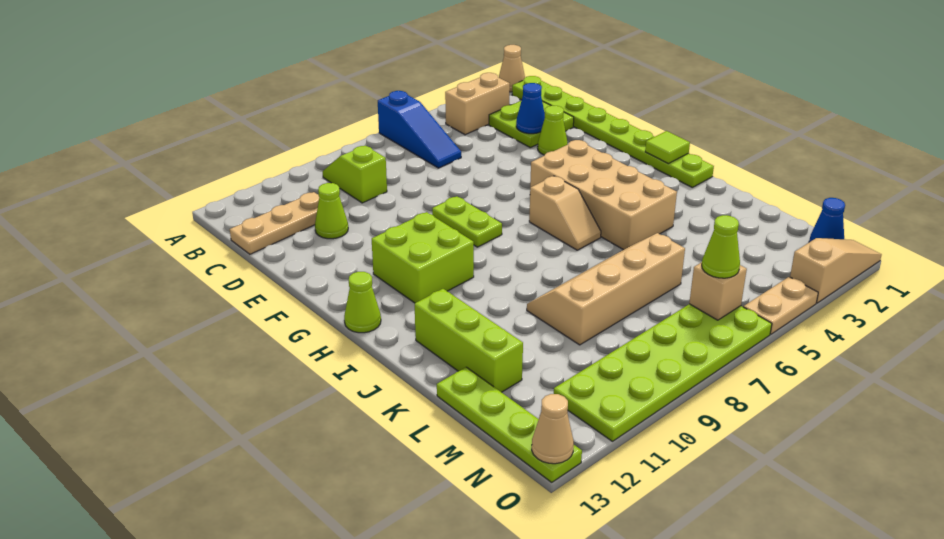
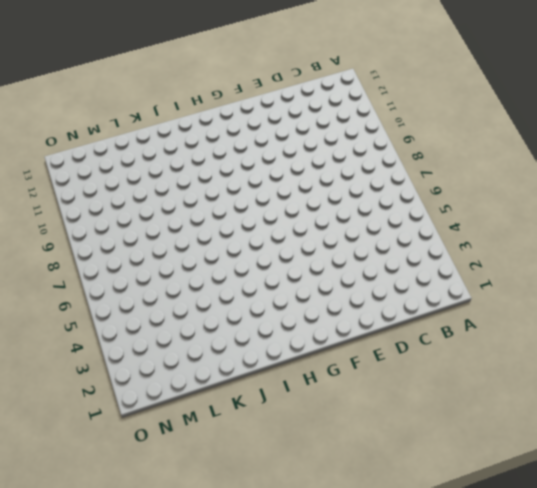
none -> tan 1x1 cone [499,45,525,92]
none -> blue 1x3 slope [378,91,461,168]
none -> lime 1x8 plate [512,76,714,187]

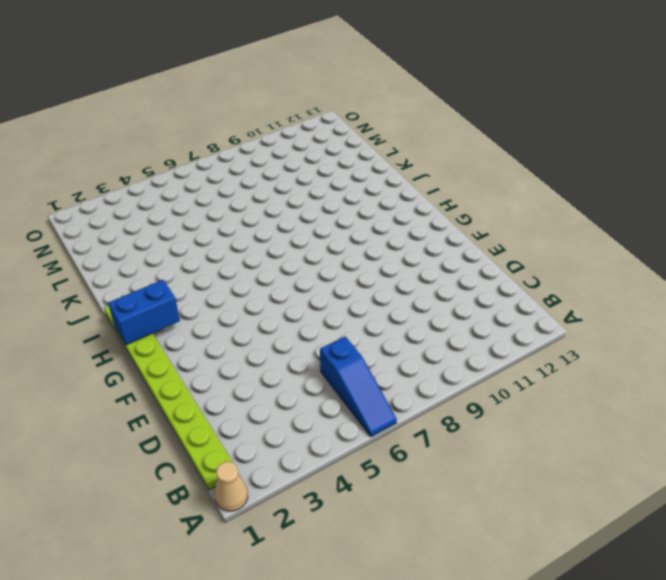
blue 1x3 slope [320,336,397,437] -> blue 1x3 slope turned to [378,91,461,168]
blue 1x2 brick [108,280,180,345] -> lime 1x1 tile [645,131,690,164]
none -> tan 1x2 brick [445,73,510,135]
none -> lime 1x2 slope [323,146,387,203]
none -> lime 2x2 plate [489,101,574,148]

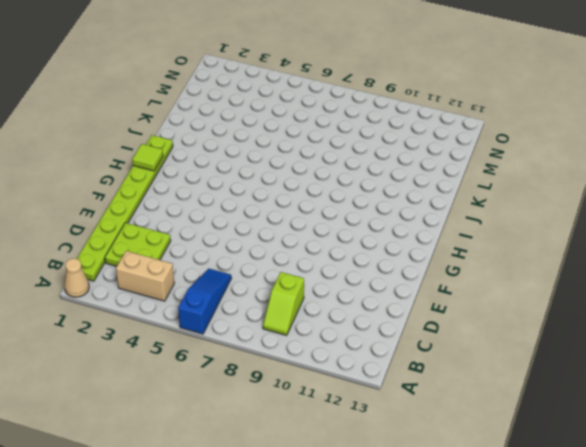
none -> tan 1x3 plate [230,192,319,254]
none -> lime 1x1 cone [315,183,348,239]
none -> lime 1x1 cone [538,106,568,155]

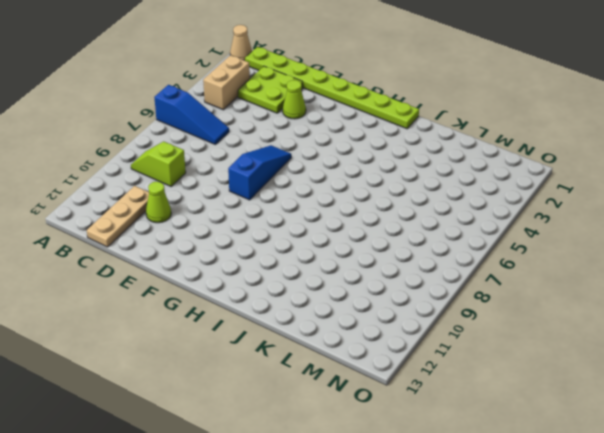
blue 1x3 slope [228,145,291,200] -> lime 1x2 plate [432,196,502,247]
none -> tan 2x4 brick [530,140,677,250]
none -> lime 2x2 brick [372,212,474,303]
none -> tan 1x2 slope [529,176,601,250]

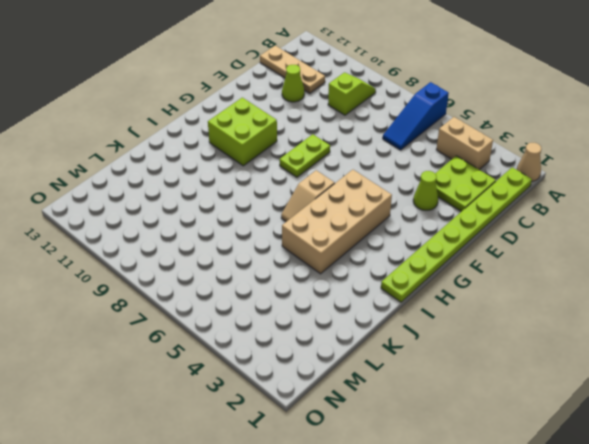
none -> lime 1x1 cone [344,272,381,333]
none -> lime 1x3 brick [415,289,523,392]
none -> tan 2x4 slope [527,233,685,345]

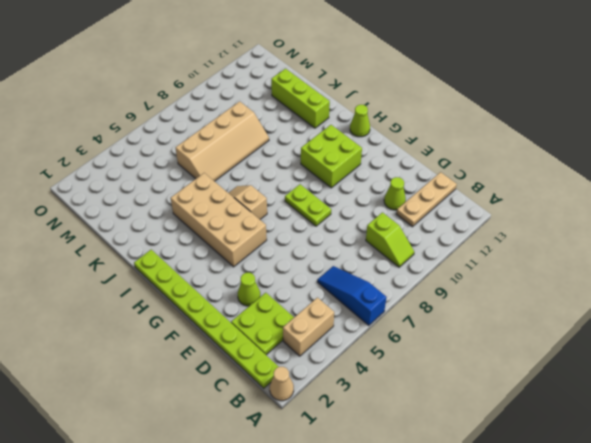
none -> lime 1x4 plate [437,367,582,482]
none -> blue 1x1 cone [809,198,845,242]
none -> lime 2x6 plate [554,304,772,441]

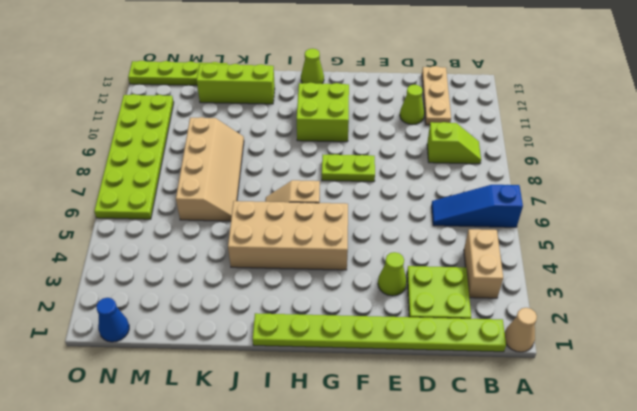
none -> tan 1x3 slope [790,238,882,303]
none -> tan 1x2 plate [744,277,818,334]
none -> blue 1x1 cone [516,83,545,134]

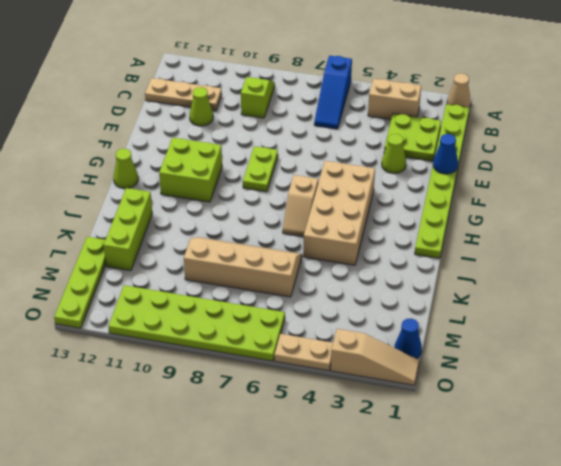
blue 1x1 cone [433,134,458,174] -> blue 1x1 cone moved to [516,83,545,134]
none -> lime 1x1 tile [645,131,690,164]
none -> tan 1x1 brick [689,262,747,320]
none -> tan 1x1 cone [532,394,574,464]

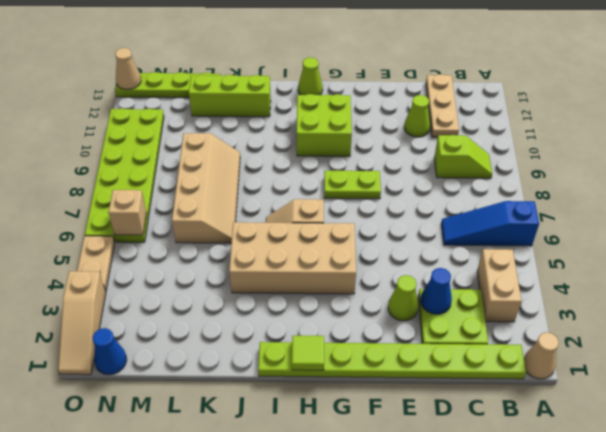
none -> lime 1x1 cone [702,215,740,278]

